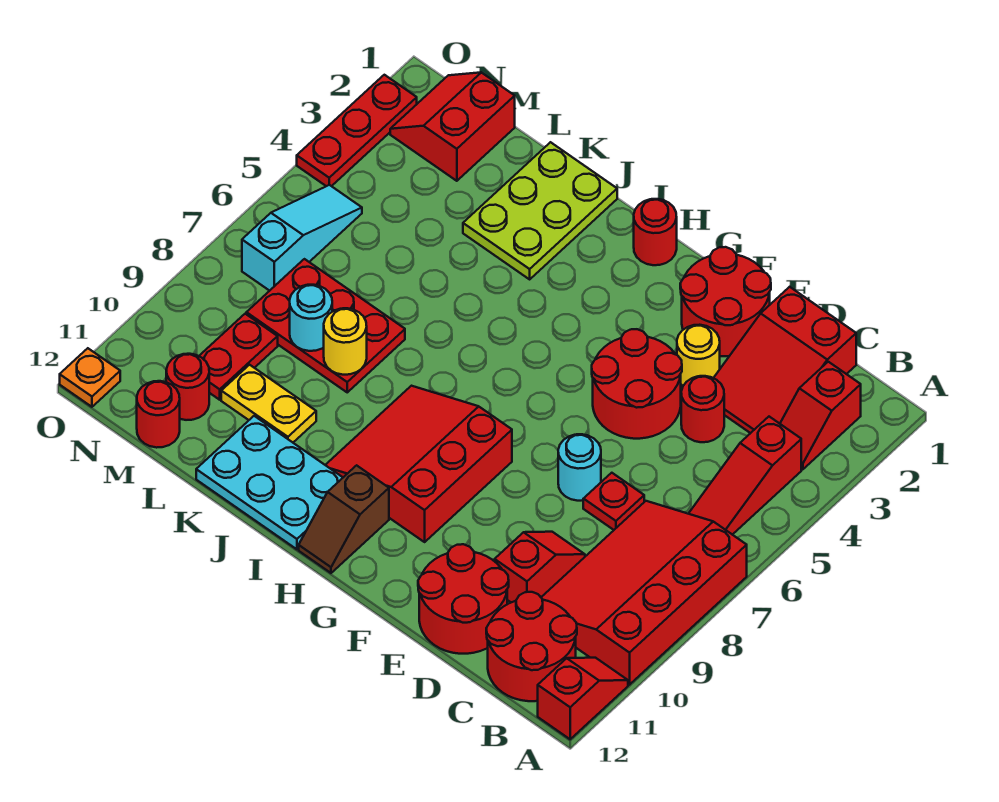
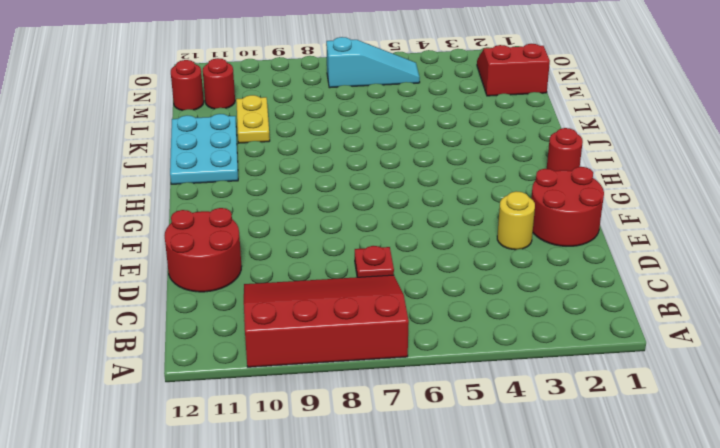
none -> red 1x2 slope [538,658,628,739]
none -> red 1x2 slope [780,362,861,469]
none -> red 1x3 slope [689,417,801,535]
none -> red 2x2 round brick [486,592,577,701]

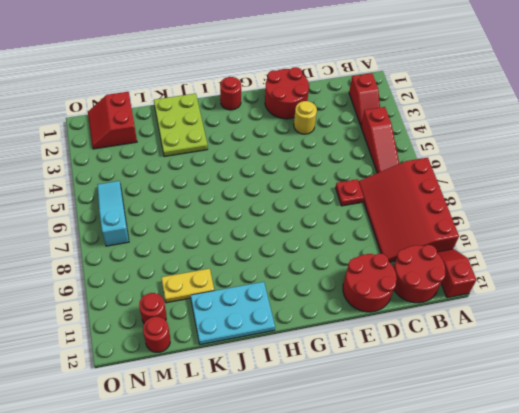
none -> red 2x3 slope [714,287,856,433]
none -> red 1x1 round brick [681,376,724,442]
none -> red 1x2 slope [495,532,585,602]
none -> red 2x2 round brick [592,329,682,439]

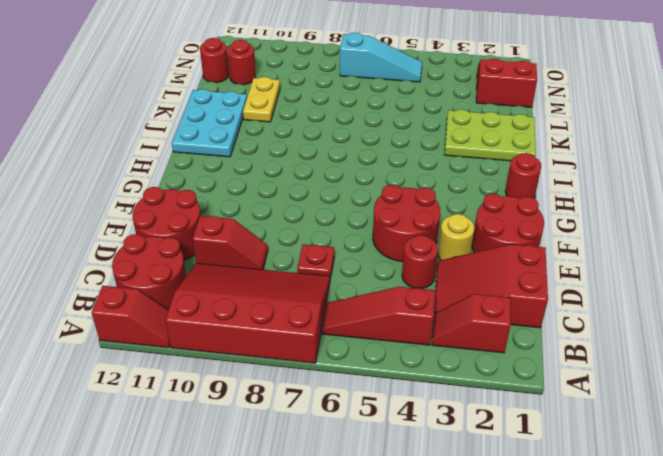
none -> cyan 1x1 round brick [558,434,601,501]
none -> red 3x3 slope [326,386,512,542]
none -> brown 1x2 slope [299,465,389,573]
none -> red 2x3 plate [246,259,405,392]

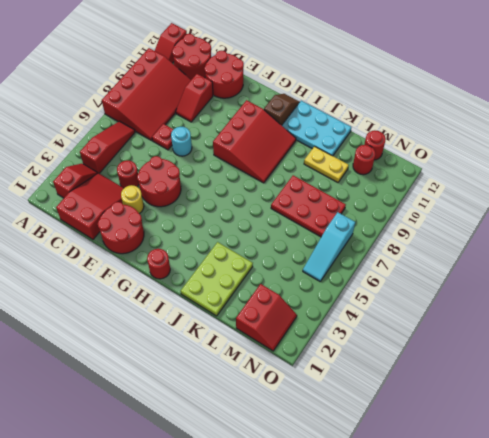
none -> red 1x2 plate [199,314,278,400]
none -> red 1x3 plate [297,75,417,186]
none -> orange 1x1 plate [60,348,120,407]
none -> yellow 1x1 round brick [324,308,367,375]

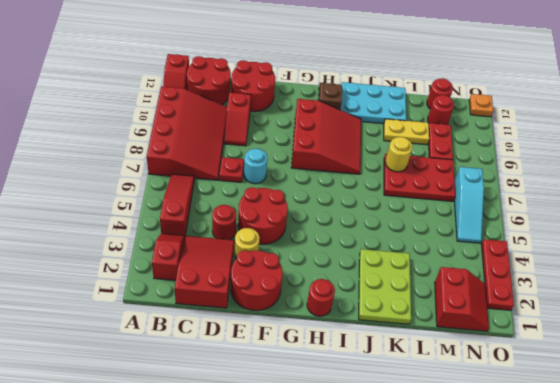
none -> cyan 1x1 round brick [290,285,332,351]

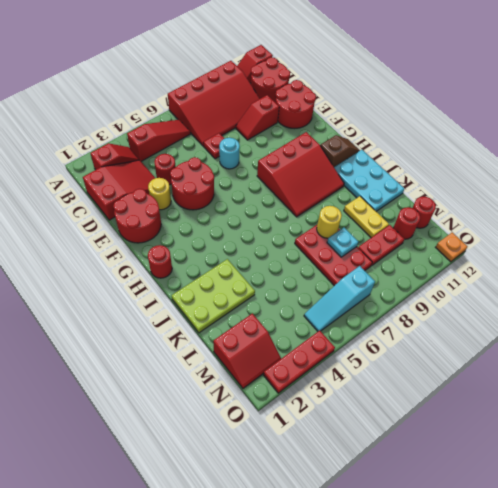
cyan 1x1 plate [327,228,358,257] -> cyan 1x1 round brick [290,285,332,351]

